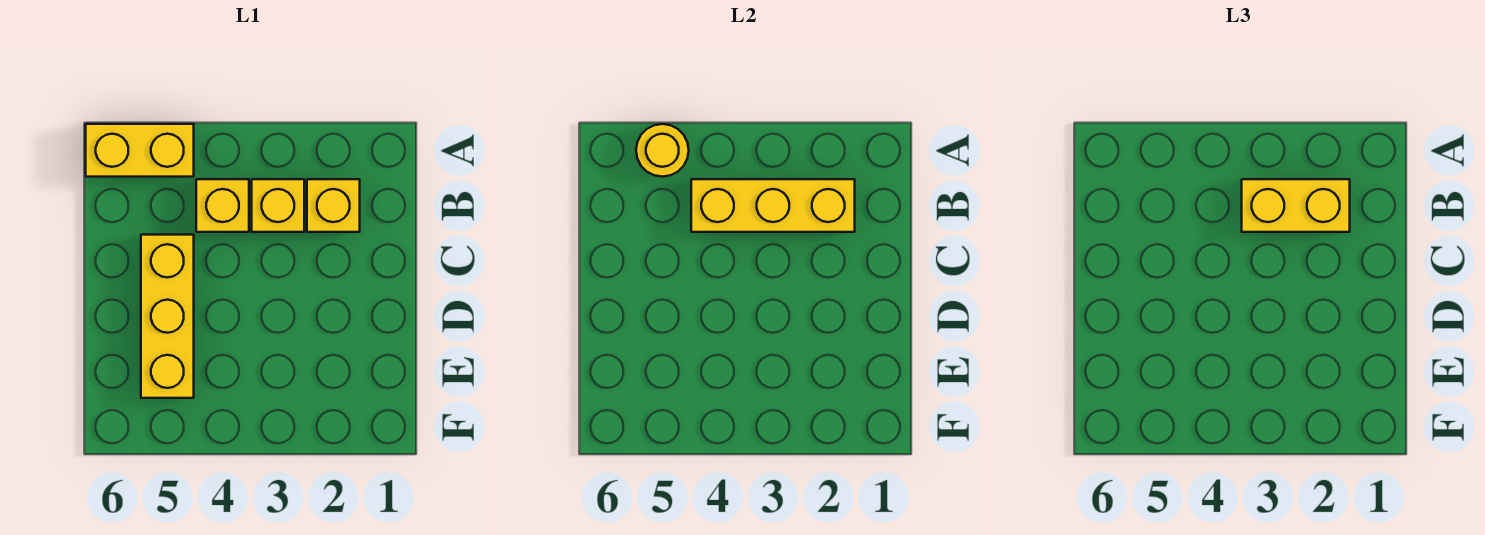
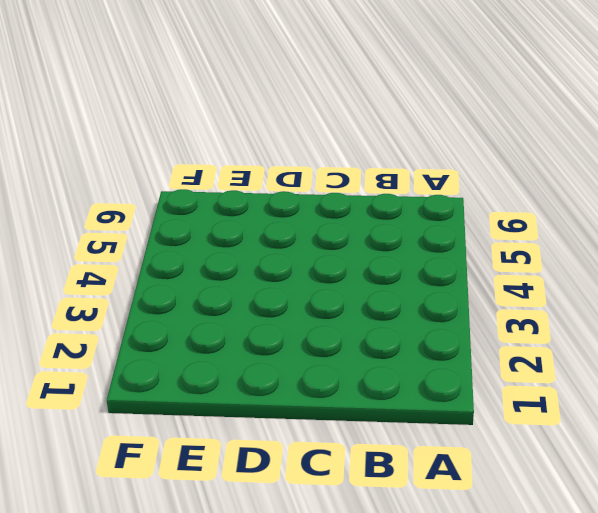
none -> yellow 1x2 brick [86,124,194,177]
none -> yellow 1x1 brick [307,179,360,232]

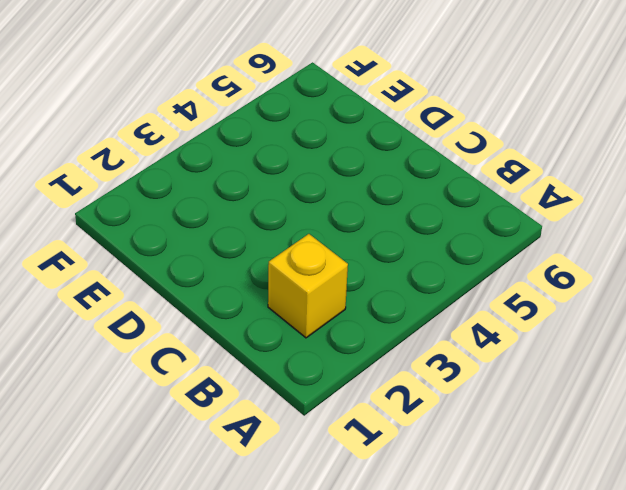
none -> yellow 1x2 brick [86,124,194,177]
none -> yellow 1x1 brick [252,179,304,232]

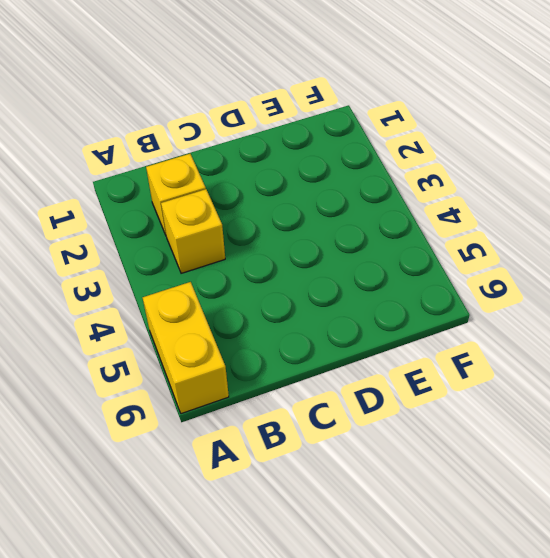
none -> yellow 1x1 brick [196,179,249,232]
none -> yellow 1x3 brick [141,235,194,398]

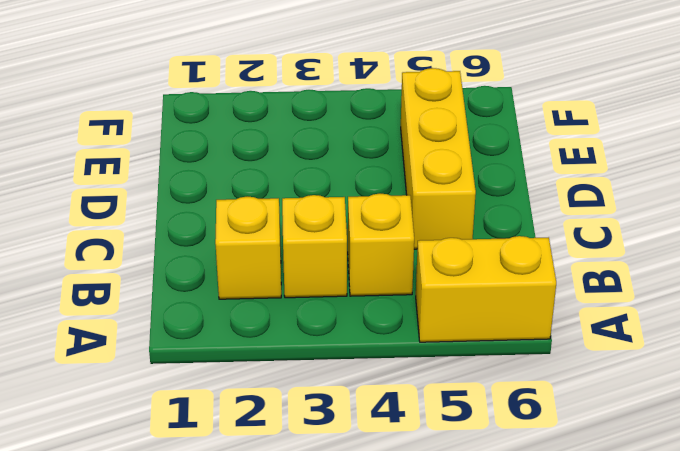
none -> yellow 1x1 round brick [636,124,689,177]
none -> yellow 1x3 brick [691,179,855,232]

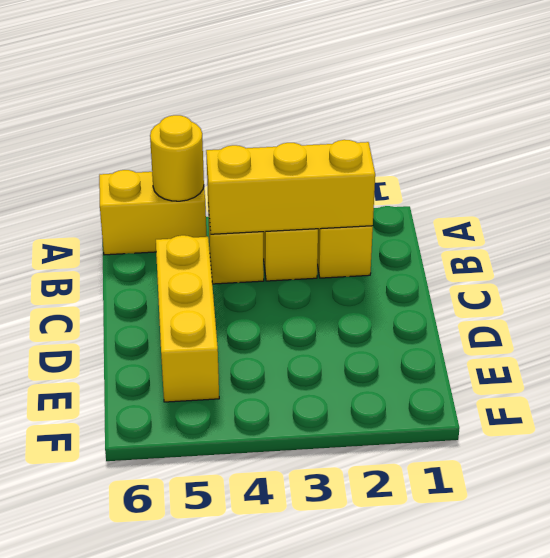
none -> yellow 1x2 brick [1242,179,1350,232]

